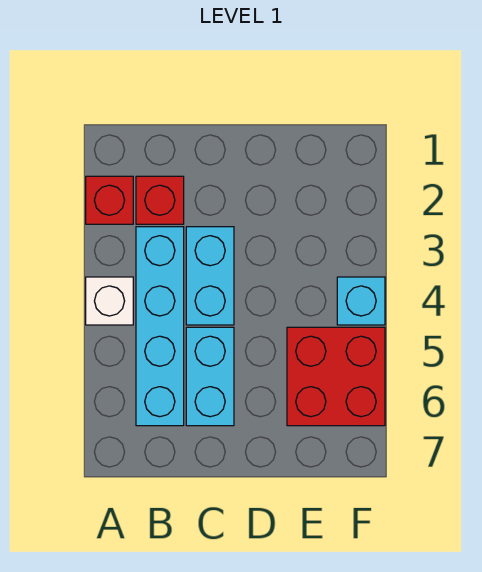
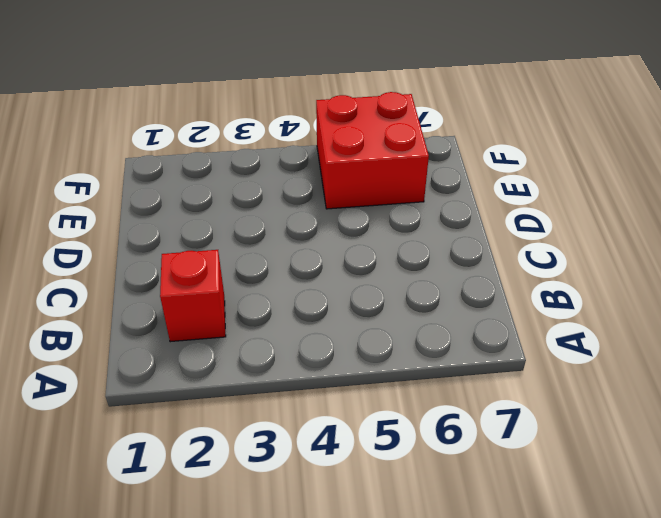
none -> red 1x1 brick [86,176,133,224]
none -> white 1x1 brick [86,277,133,325]

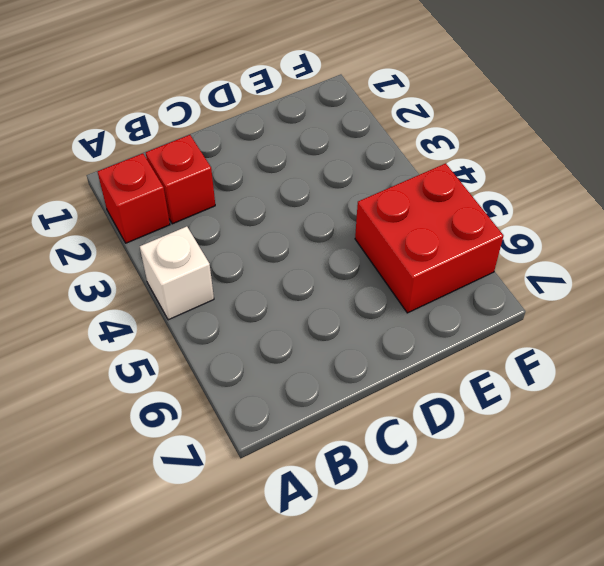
none -> cyan 1x4 brick [136,227,184,426]
none -> cyan 1x2 brick [186,227,234,325]

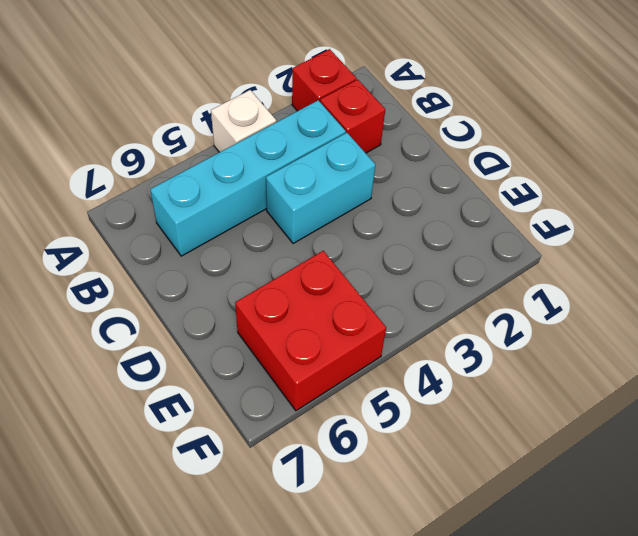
none -> cyan 1x2 brick [186,327,234,426]
none -> cyan 1x1 brick [337,277,385,325]

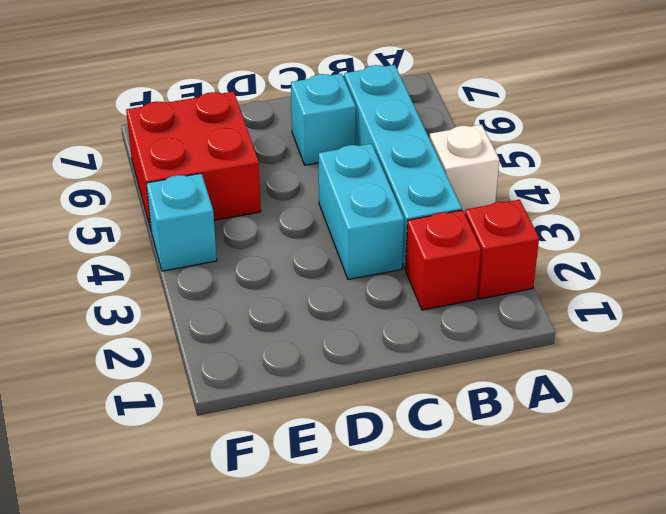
cyan 1x1 brick [291,74,356,165] -> cyan 1x2 brick [186,327,234,426]

